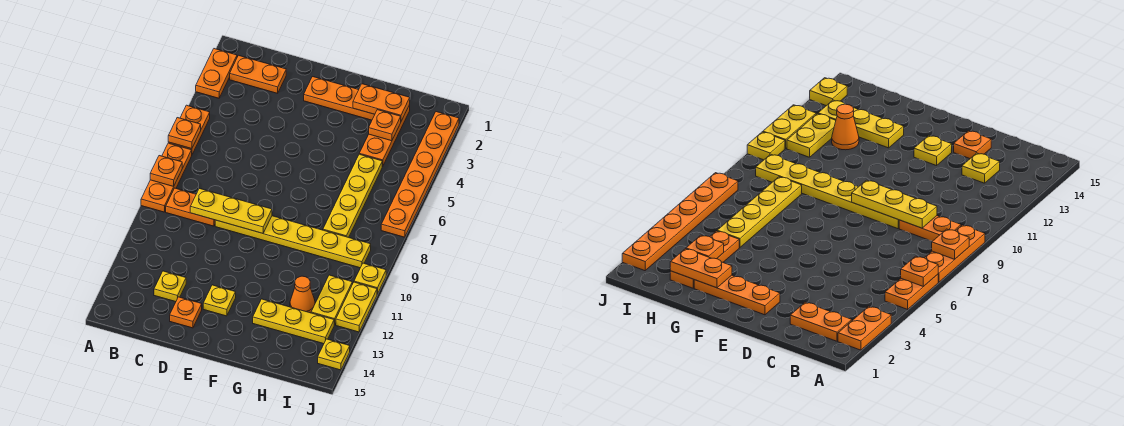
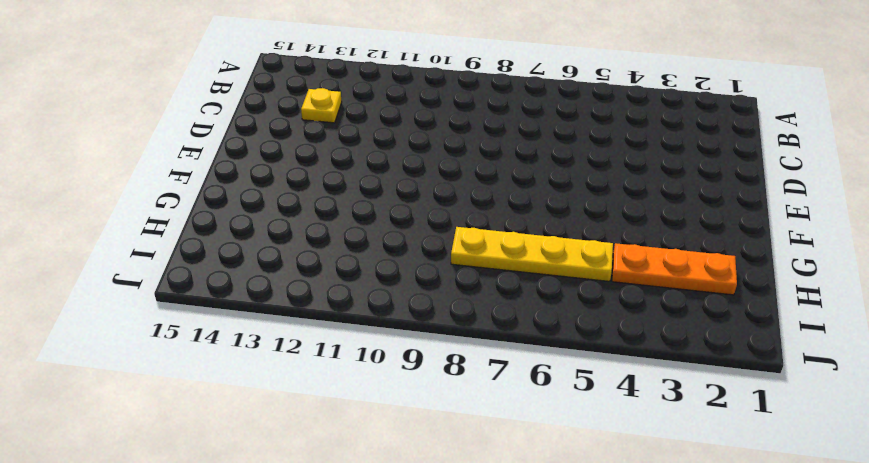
none -> orange 1x2 plate [196,49,237,98]
none -> orange 1x2 plate [168,105,210,154]
none -> orange 1x3 plate [141,143,192,212]

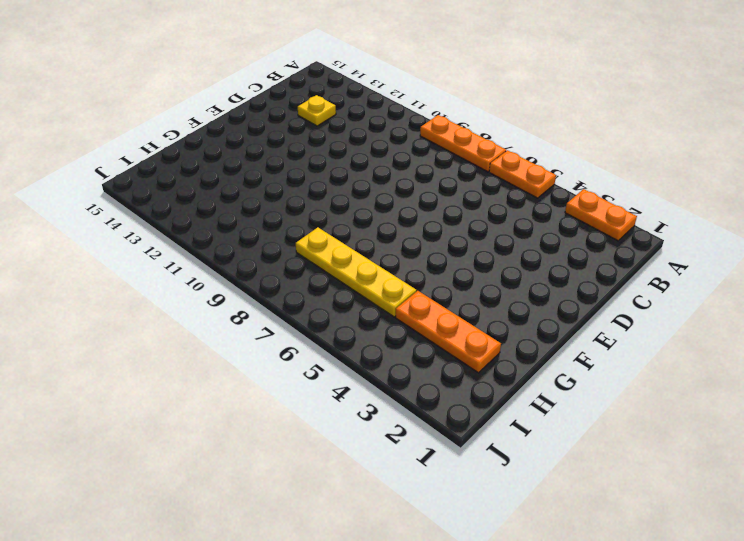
none -> orange 1x2 plate [230,55,286,93]
none -> orange 1x2 plate [166,188,215,226]
none -> yellow 1x6 plate [215,216,371,268]

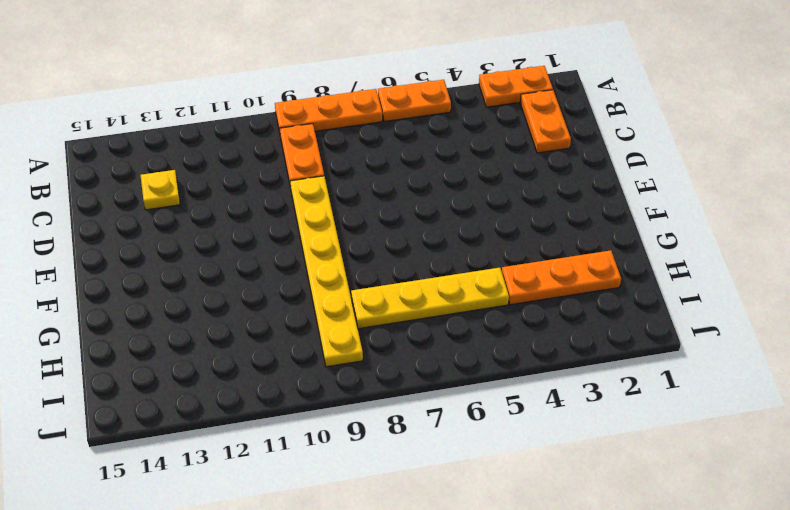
none -> orange 1x1 plate [170,297,202,328]
none -> orange 1x3 plate [304,77,375,120]
none -> yellow 1x1 plate [203,285,236,316]

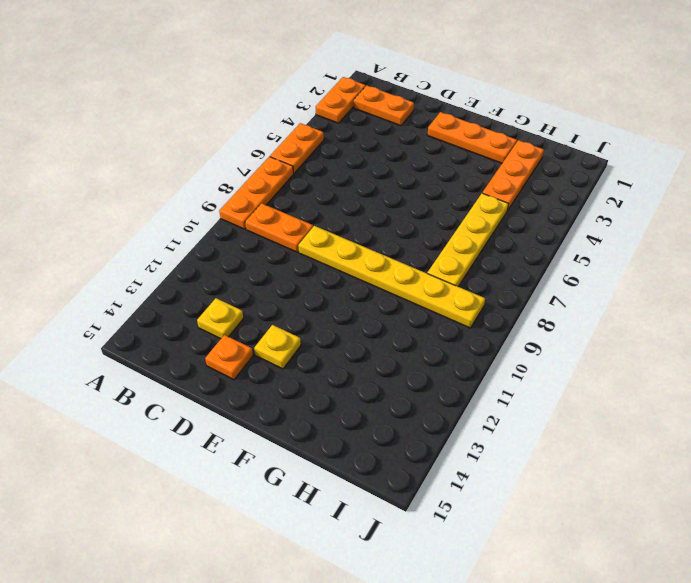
none -> yellow 1x3 plate [253,299,334,344]
none -> orange 1x1 cone [290,276,315,313]
none -> yellow 1x2 plate [311,275,352,325]

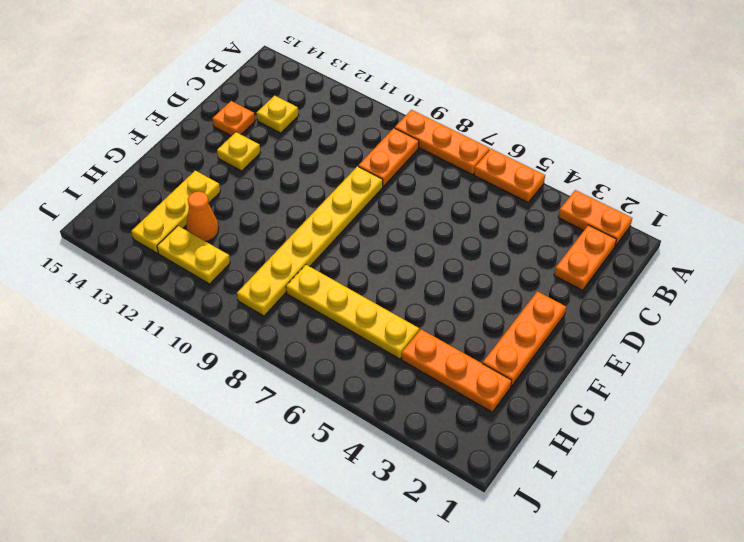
none -> orange 1x6 plate [381,112,459,237]
none -> yellow 1x1 plate [354,263,386,294]
none -> yellow 1x2 plate [336,282,377,332]

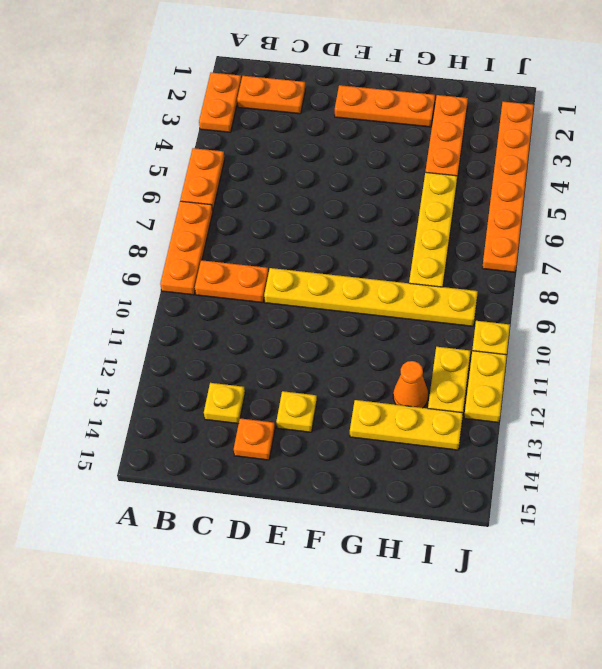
none -> yellow 1x1 plate [318,339,350,370]
none -> orange 1x1 plate [168,118,201,149]
none -> orange 1x1 plate [150,156,182,186]

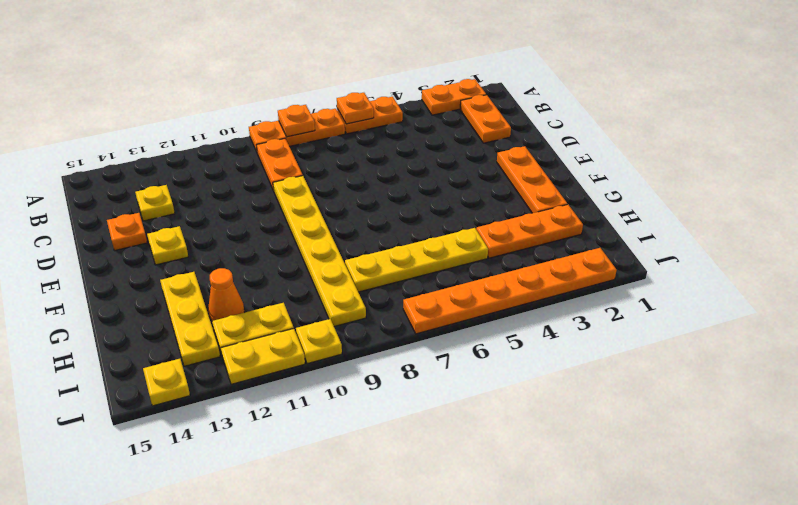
none -> yellow 1x3 plate [190,188,272,233]
none -> orange 1x2 plate [353,84,410,121]
none -> orange 1x1 plate [369,110,401,141]

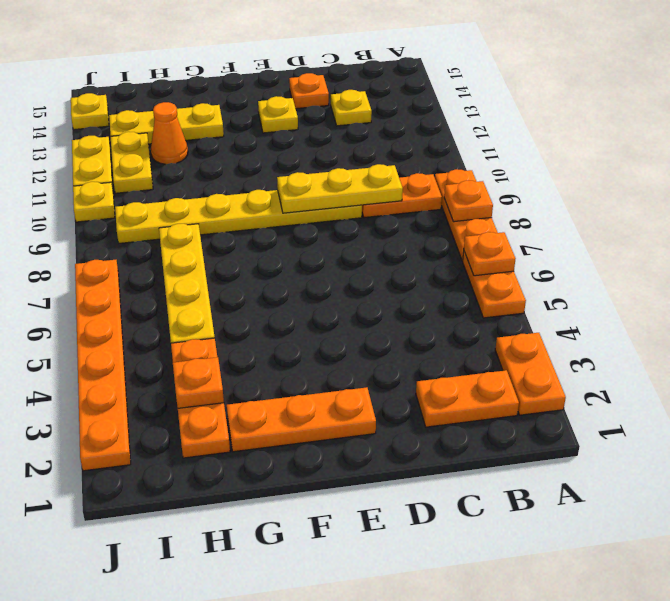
none -> orange 1x2 plate [353,84,410,121]

